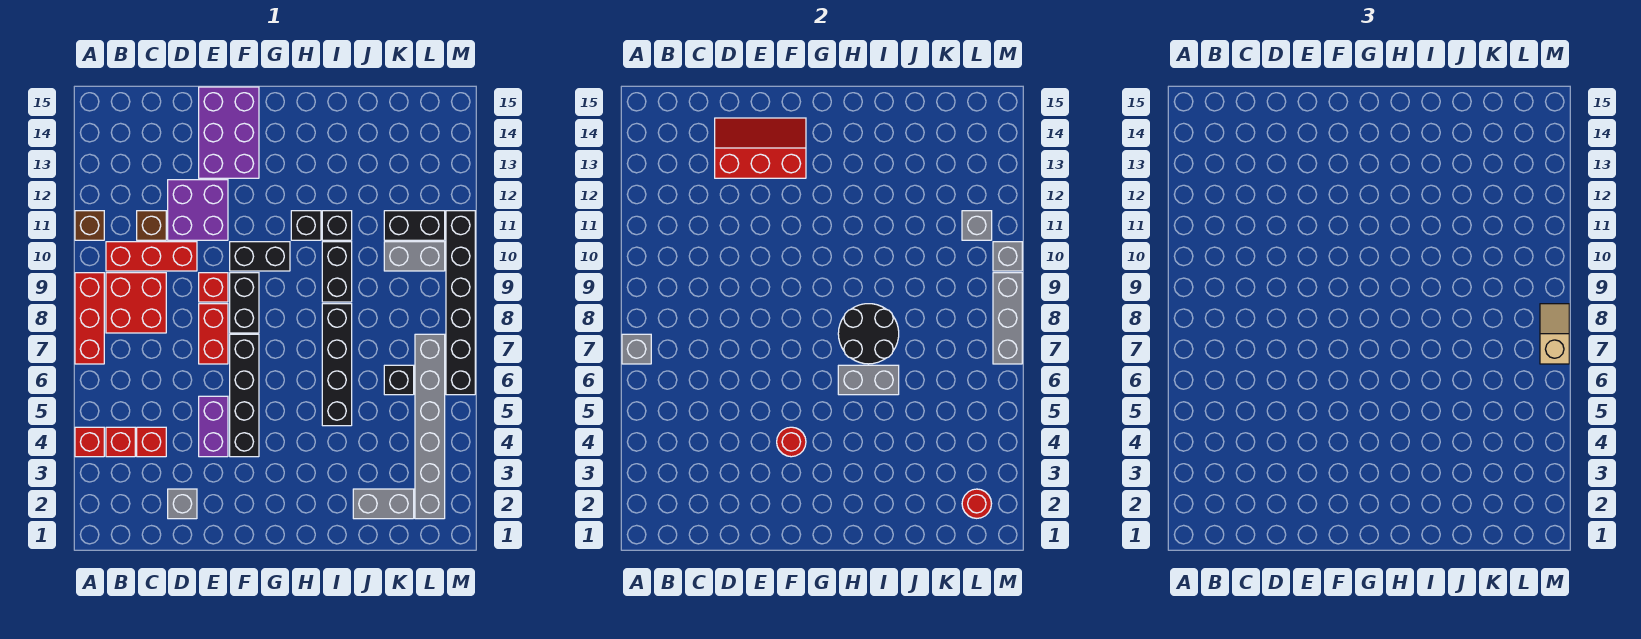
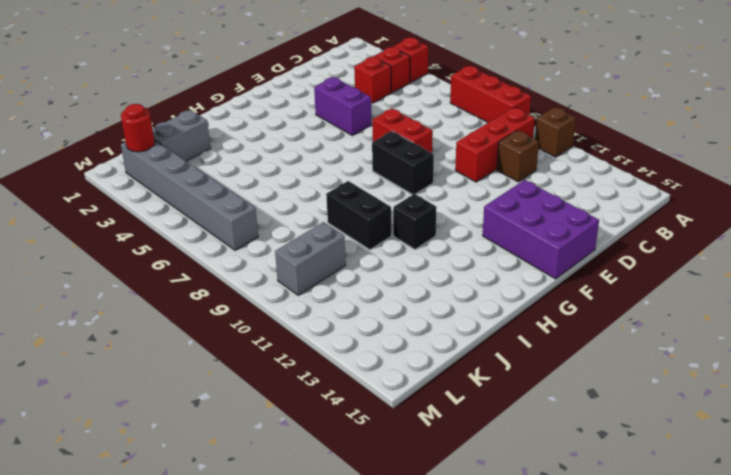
none -> red 2x2 brick [106,273,166,333]
none -> grey 1x1 brick [168,489,197,519]
none -> purple 2x2 brick [168,180,228,240]
none -> red 1x1 brick [199,273,228,302]

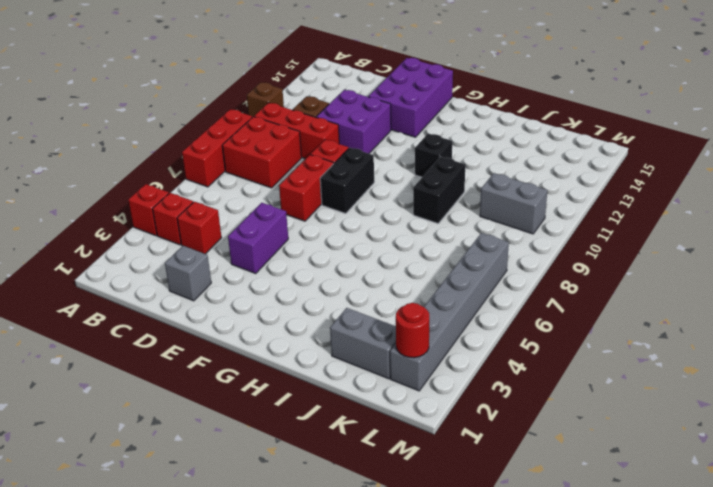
none -> black 1x4 brick [230,334,259,457]
none -> black 1x2 brick [230,242,290,271]
none -> black 1x4 brick [322,304,352,426]
none -> black 1x1 brick [322,211,352,240]

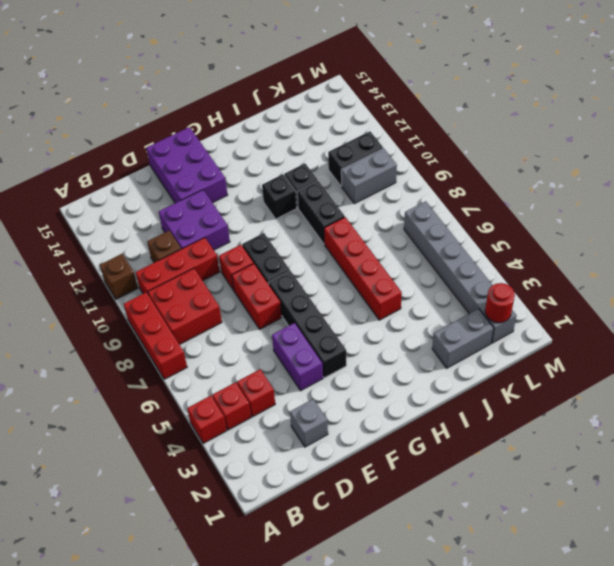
red 1x4 brick [324,217,402,320] -> black 1x4 brick [322,304,352,426]
none -> black 1x2 brick [230,242,290,271]
none -> black 1x1 brick [384,365,414,395]
none -> black 1x6 brick [446,211,475,395]
none -> grey 1x1 brick [622,334,651,364]

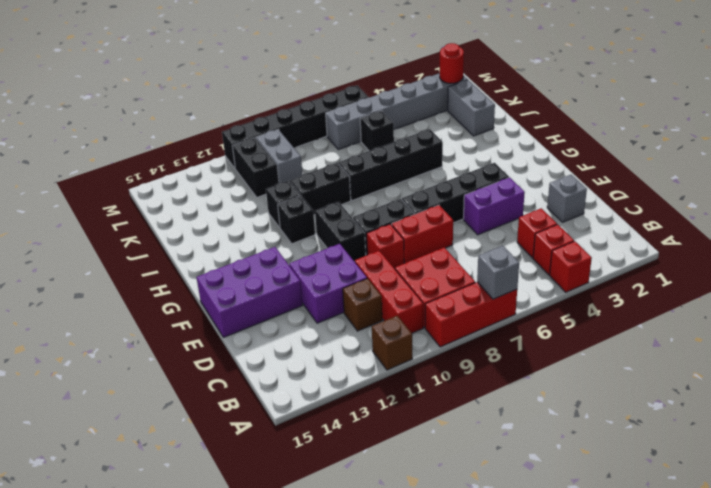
none -> red 2x3 slope [715,118,806,178]
none -> red 1x1 round brick [777,427,806,457]
none -> grey 1x2 brick [838,365,899,395]
none -> black 2x2 round brick [838,304,899,364]

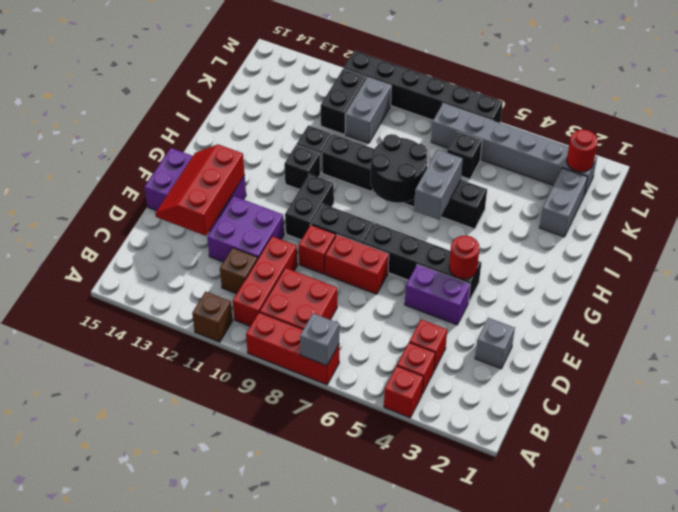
none -> grey 1x1 brick [962,211,992,240]
none -> grey 1x3 brick [993,273,1022,364]
none -> grey 1x1 brick [993,242,1022,271]
none -> tan 1x2 slope [1540,304,1569,364]

